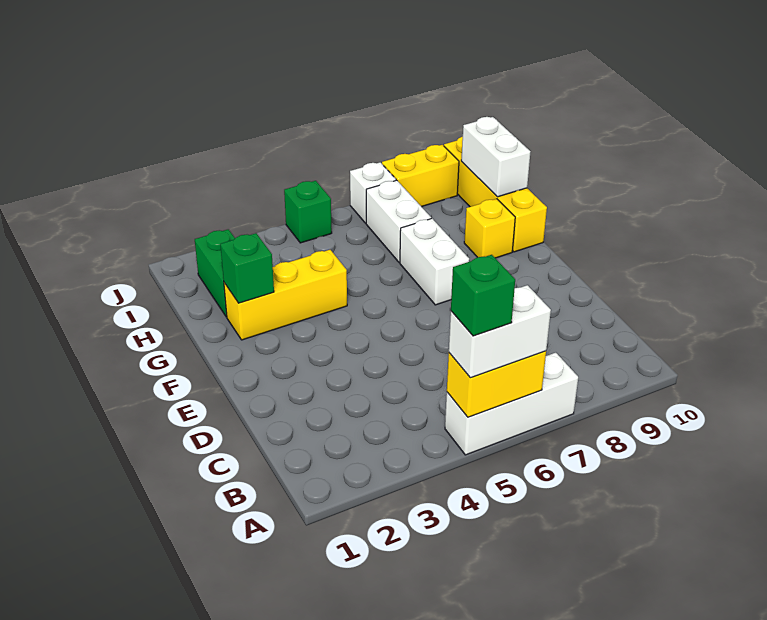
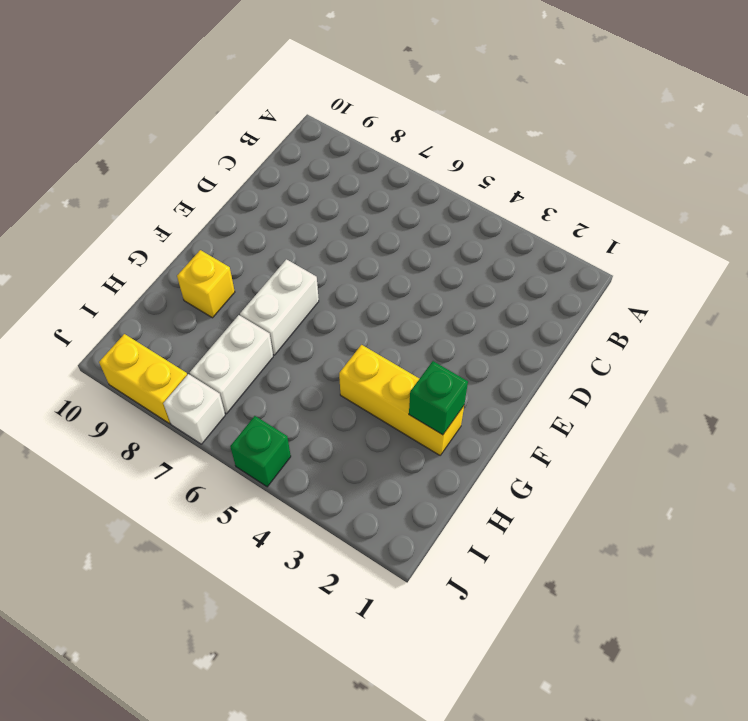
none -> white 1x3 brick [445,353,578,455]
none -> yellow 1x4 brick [444,137,547,252]
none -> green 1x2 brick [195,229,235,317]

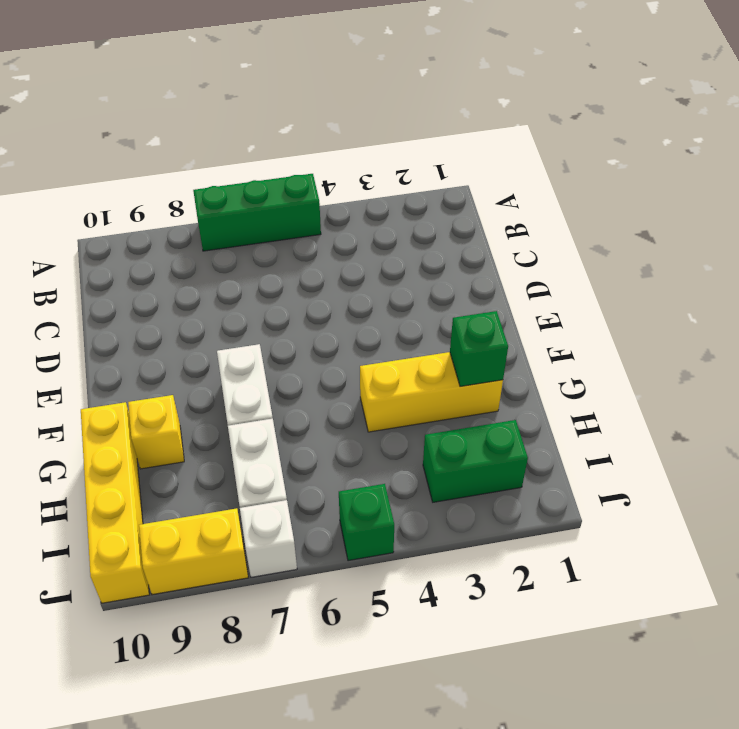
green 1x3 brick [193,174,321,251] -> white 1x3 brick [445,353,578,455]
green 1x2 brick [423,420,528,502] -> green 1x2 brick turned to [195,229,235,317]
none -> yellow 1x2 brick [447,351,546,417]
none -> white 1x2 brick [461,117,531,197]
none -> white 1x2 brick [449,285,551,378]

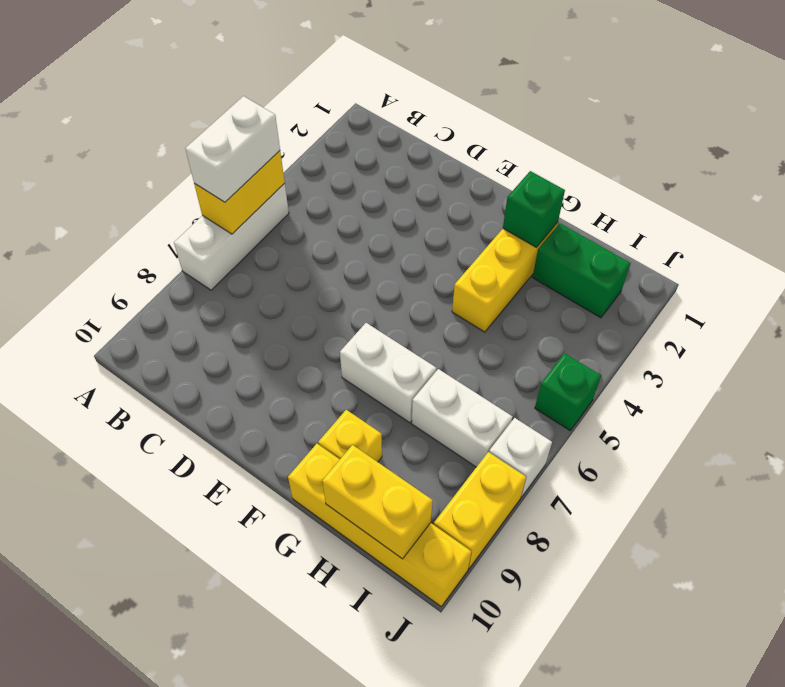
yellow 1x2 brick [322,445,433,559] -> white 1x2 brick [461,117,531,197]
none -> green 1x1 brick [451,255,515,336]

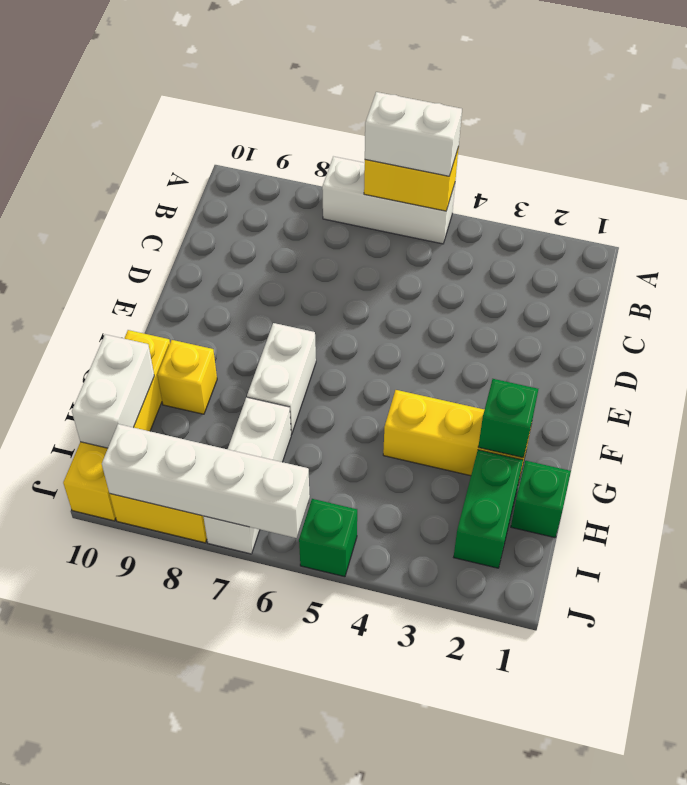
green 1x1 brick [511,461,571,538] -> green 1x1 brick moved to [451,255,515,336]
white 1x4 brick [102,424,310,538] -> none

